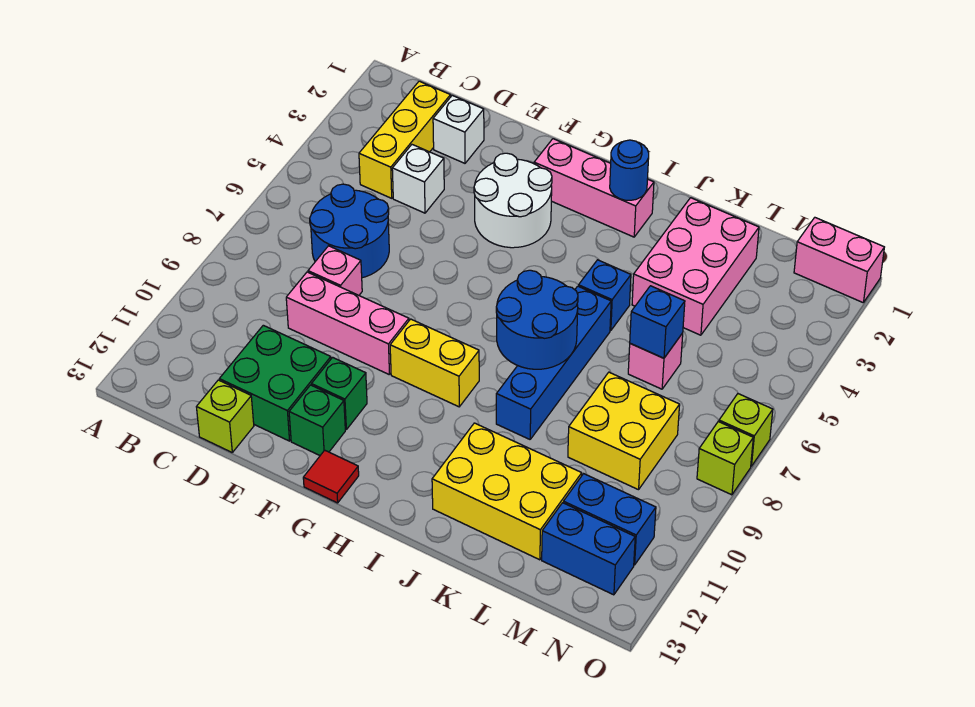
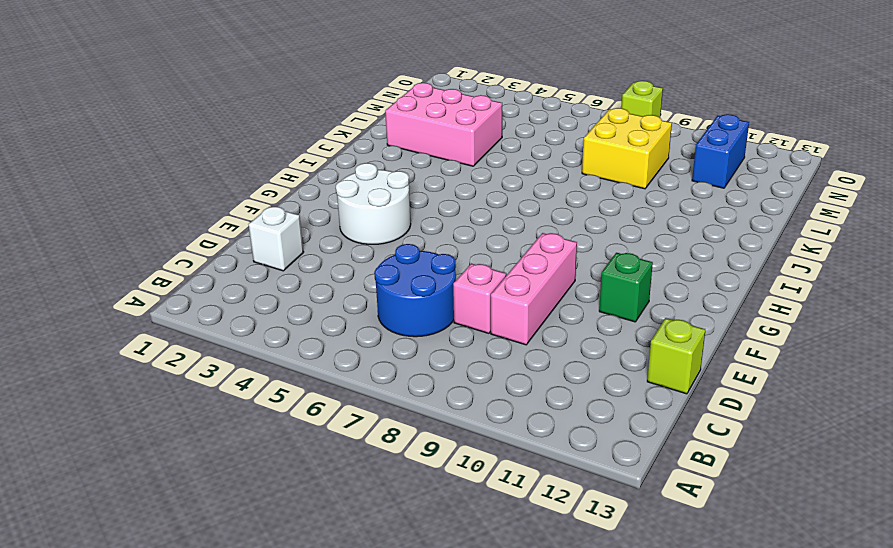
none -> yellow 1x3 brick [359,81,451,198]
none -> white 1x1 brick [392,145,444,213]
none -> green 2x2 brick [219,325,331,441]

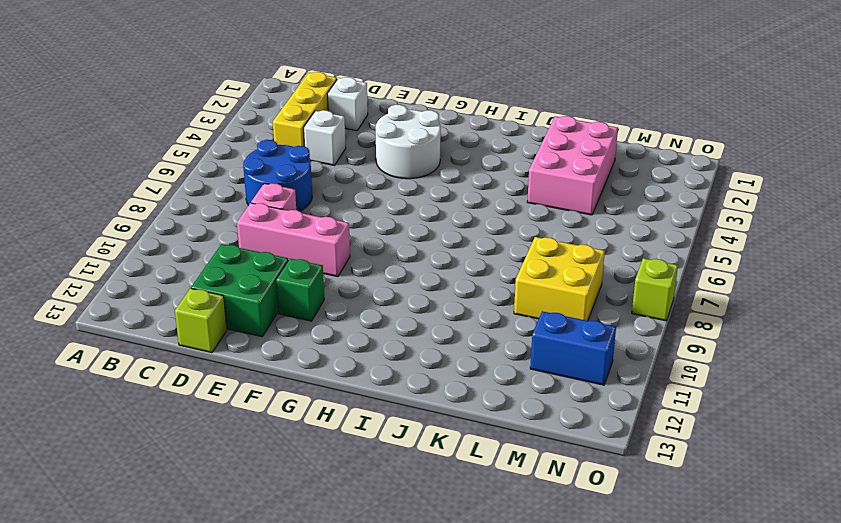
none -> green 1x1 brick [289,385,345,455]
none -> pink 1x3 brick [534,139,654,237]
none -> yellow 1x2 brick [390,319,479,407]

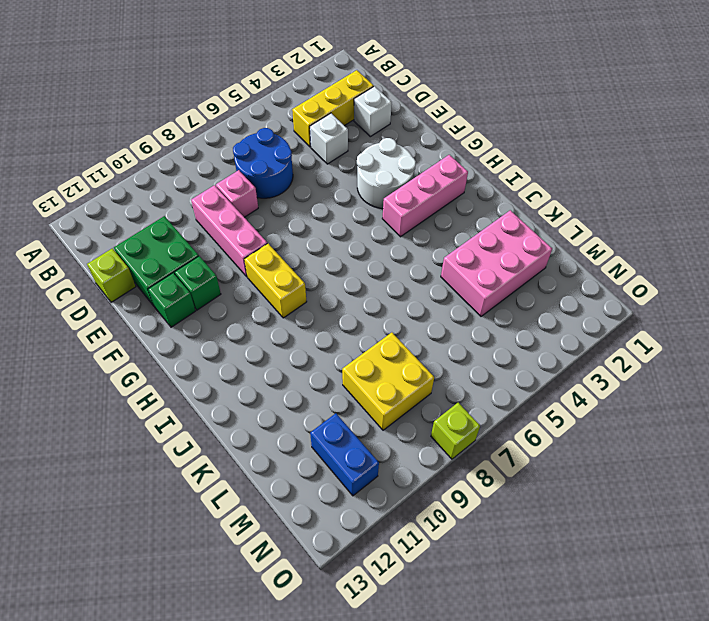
pink 1x3 brick [382,155,468,237] -> pink 1x3 brick turned to [534,139,654,237]
none -> red 1x1 tile [303,450,359,503]
none -> blue 1x1 brick [579,260,631,331]
none -> blue 1x4 brick [496,286,611,439]

